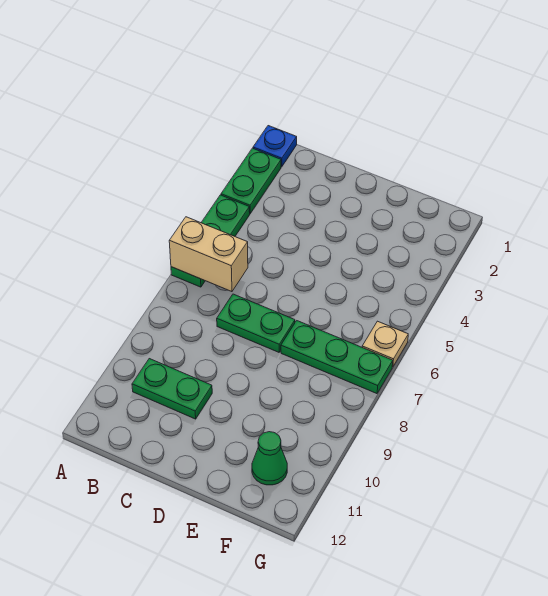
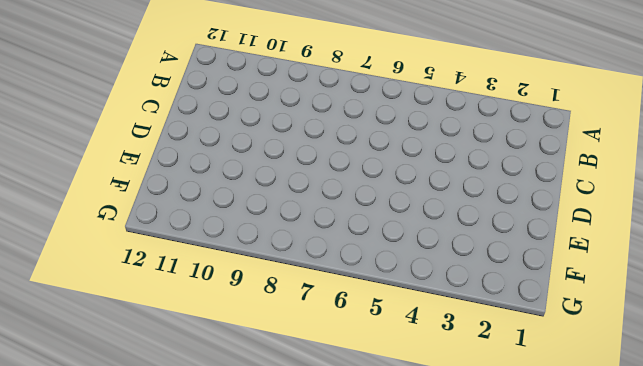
none -> blue 1x1 plate [253,126,297,167]
none -> green 1x2 plate [221,148,281,213]

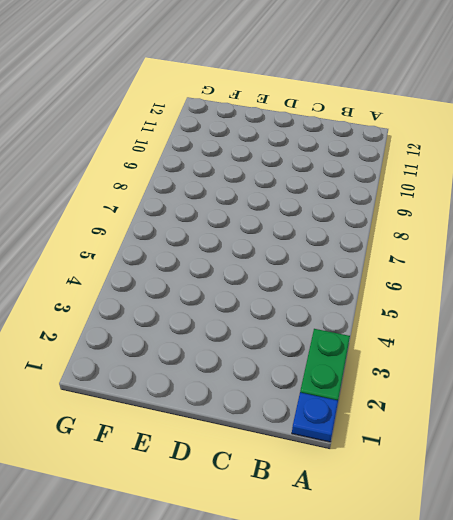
none -> green 1x3 plate [171,195,250,287]
none -> green 1x2 plate [132,359,212,419]

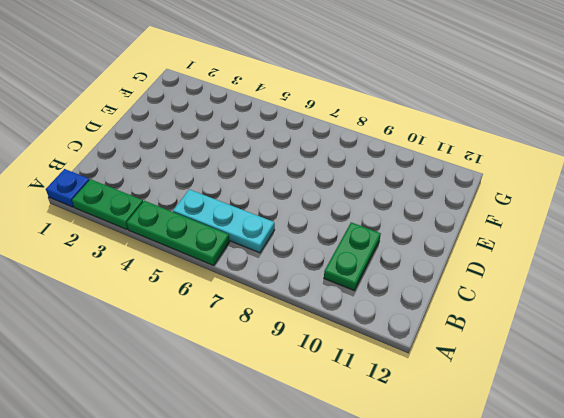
cyan 1x3 plate [173,189,275,253] -> none
none -> green 1x2 plate [217,294,295,352]
none -> green 1x3 plate [281,321,393,394]

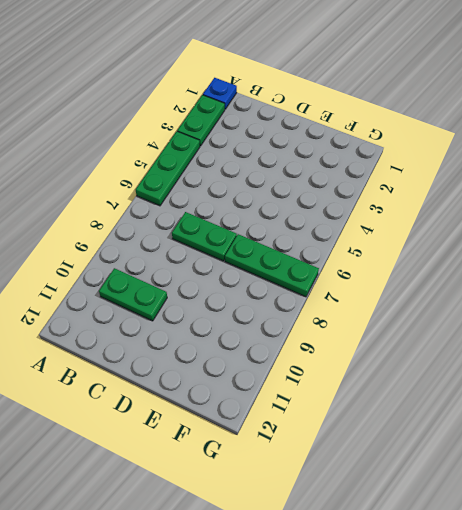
none -> green 1x1 cone [252,432,287,485]
none -> tan 1x1 plate [362,321,408,367]

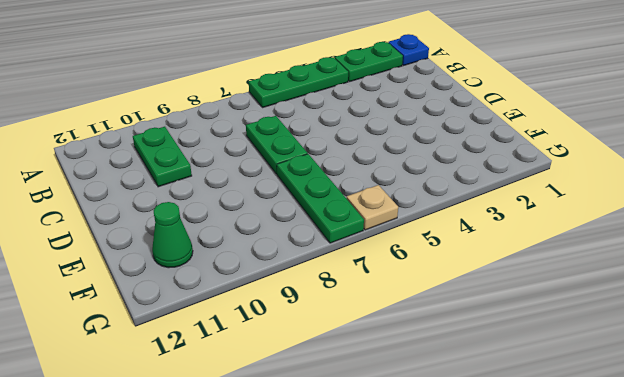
none -> tan 1x2 brick [169,217,248,292]

